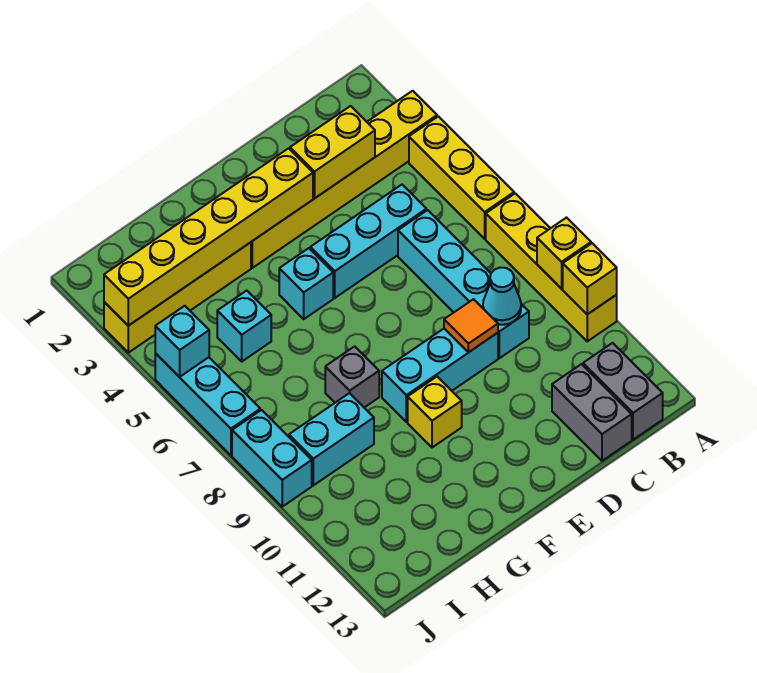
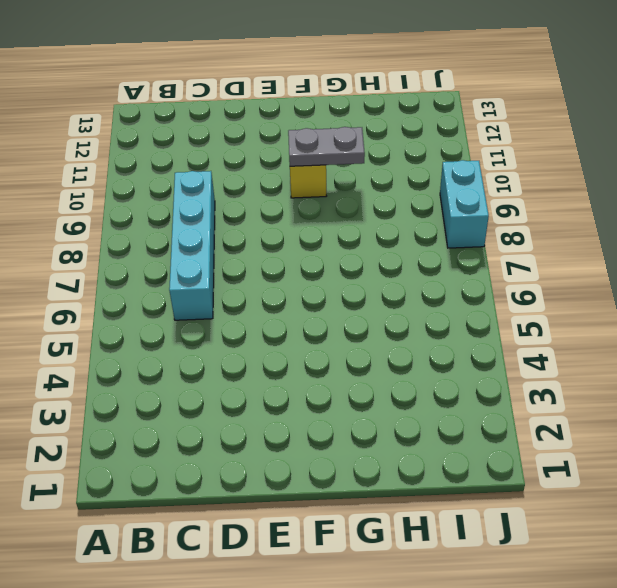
grey 1x2 plate [288,127,365,166] -> none
none -> yellow 1x6 brick [251,91,437,268]
none -> yellow 1x3 brick [409,116,514,239]
none -> yellow 1x4 brick [486,193,617,341]

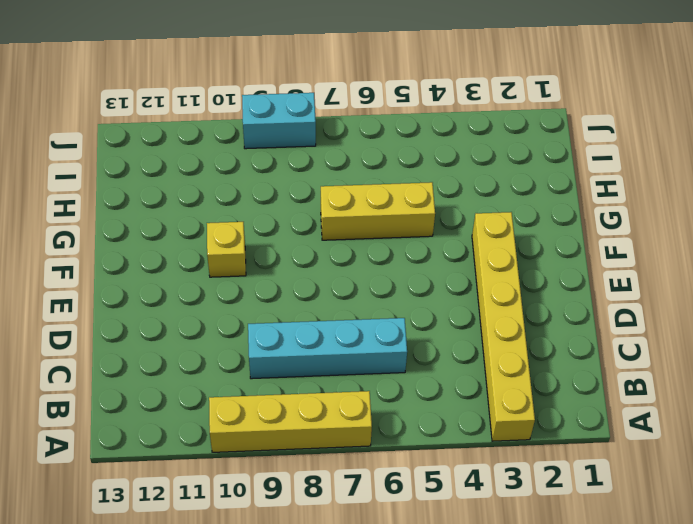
yellow 1x3 brick [321,182,435,240] -> yellow 1x3 brick moved to [409,116,514,239]
none -> grey 1x2 brick [583,343,663,440]
none -> cyan 1x3 brick [310,185,426,298]
none -> grey 1x2 brick [552,364,632,461]

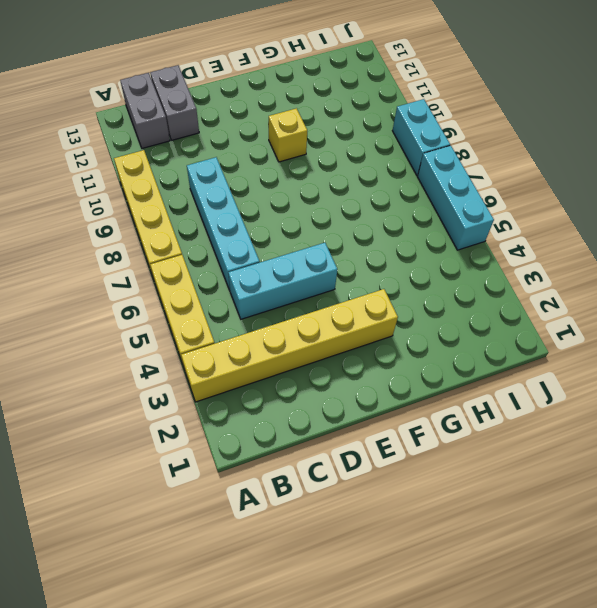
none -> cyan 1x3 brick [382,329,498,422]
none -> cyan 1x1 brick [279,248,333,319]
none -> yellow 1x4 brick [104,242,251,353]

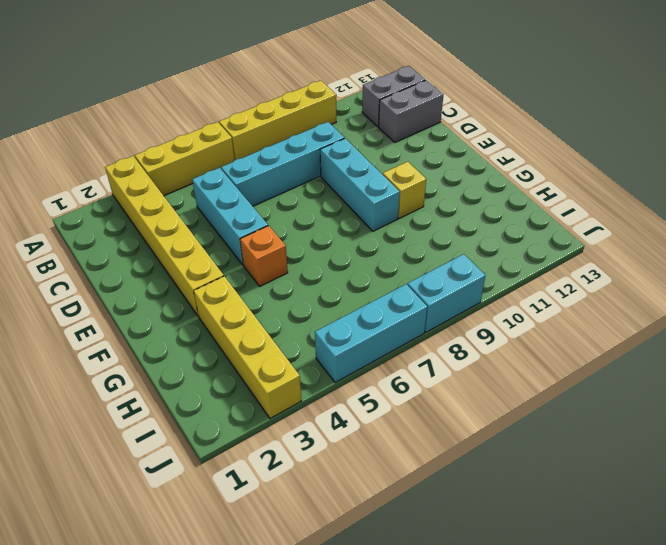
orange 1x1 brick [240,226,288,286] -> cyan 1x1 brick [279,248,333,319]
none -> grey 1x1 brick [325,346,379,408]
none -> cyan 1x1 brick [217,291,271,361]
none -> cyan 1x2 brick [289,393,374,485]

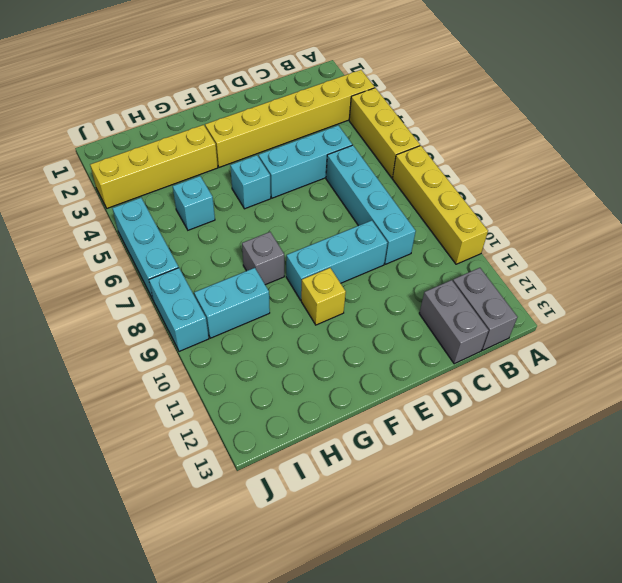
none -> yellow 1x1 brick [537,218,591,289]
none -> yellow 1x1 brick [563,243,617,314]
none -> yellow 1x2 brick [290,106,375,198]

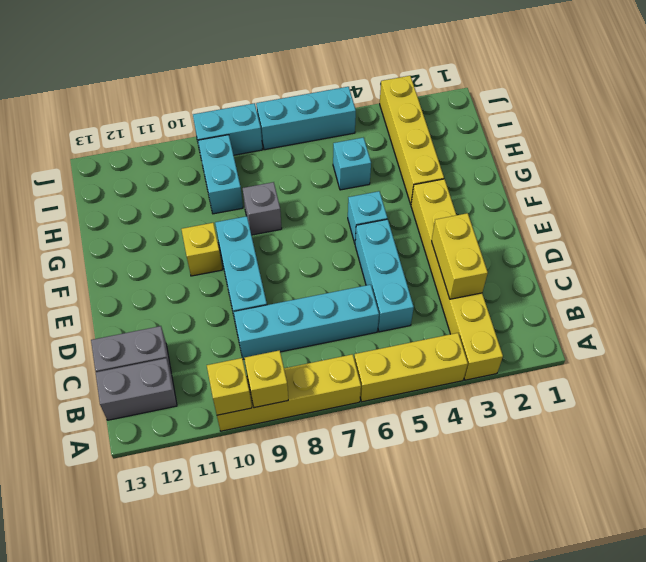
none -> cyan 1x1 cone [483,268,521,325]
none -> orange 1x1 tile [444,299,498,352]
none -> yellow 1x6 brick [104,148,313,326]

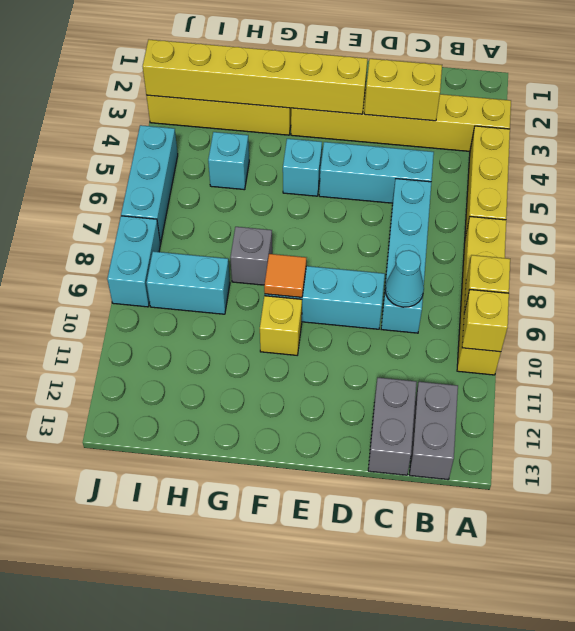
orange 1x1 tile [264,254,306,297] -> orange 1x1 tile moved to [444,299,498,352]
none -> cyan 1x1 brick [155,306,209,377]

